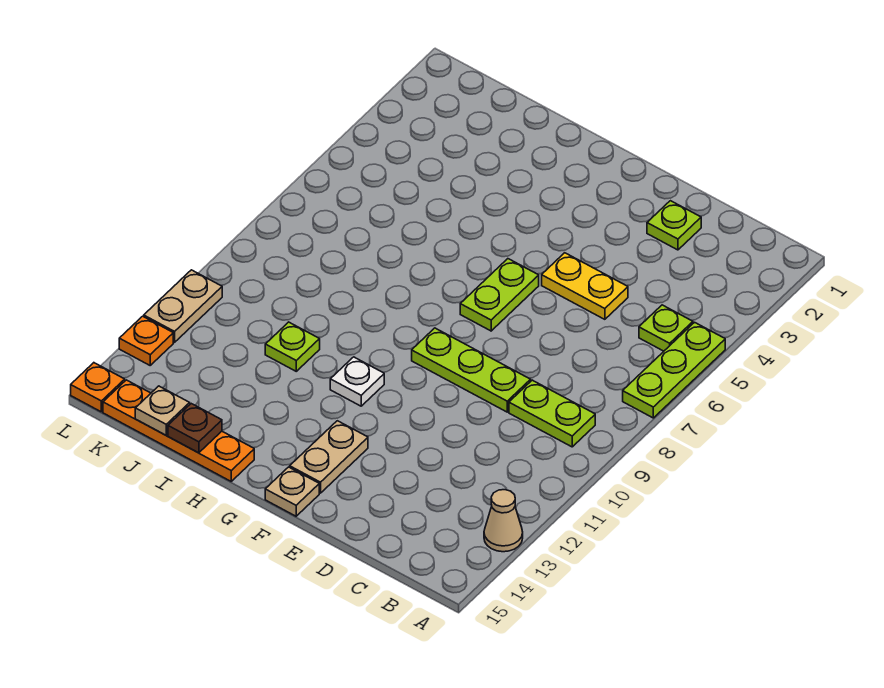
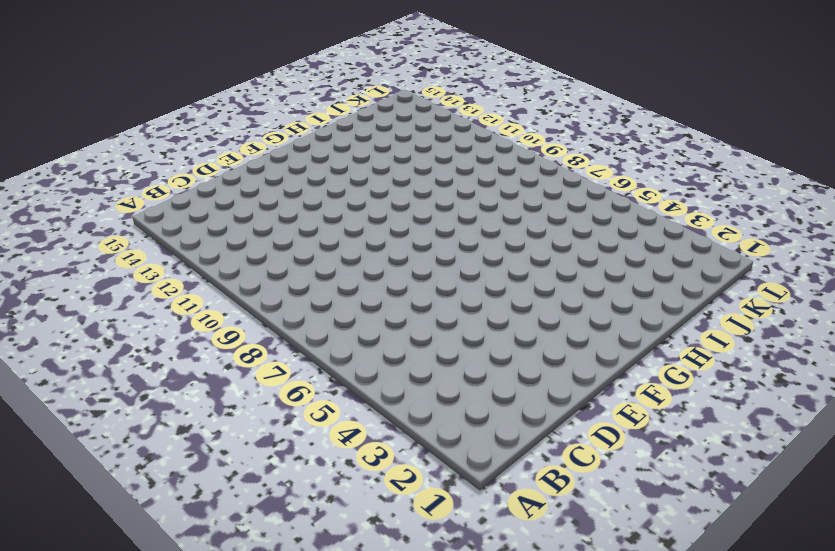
none -> lime 1x3 plate [623,322,725,418]
none -> tan 1x1 cone [484,490,523,552]
none -> lime 1x1 plate [639,305,693,351]

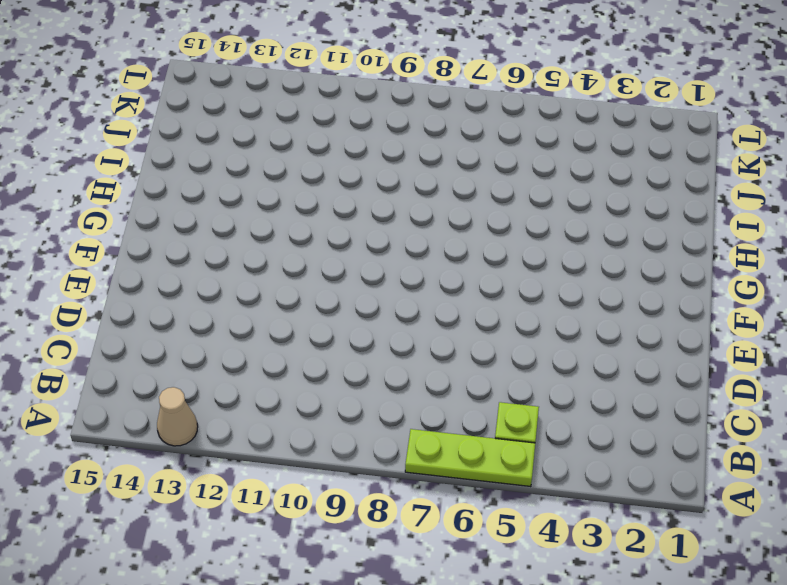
none -> lime 1x2 plate [509,380,595,447]
none -> lime 1x1 plate [647,201,701,250]
none -> yellow 1x2 plate [542,253,628,319]

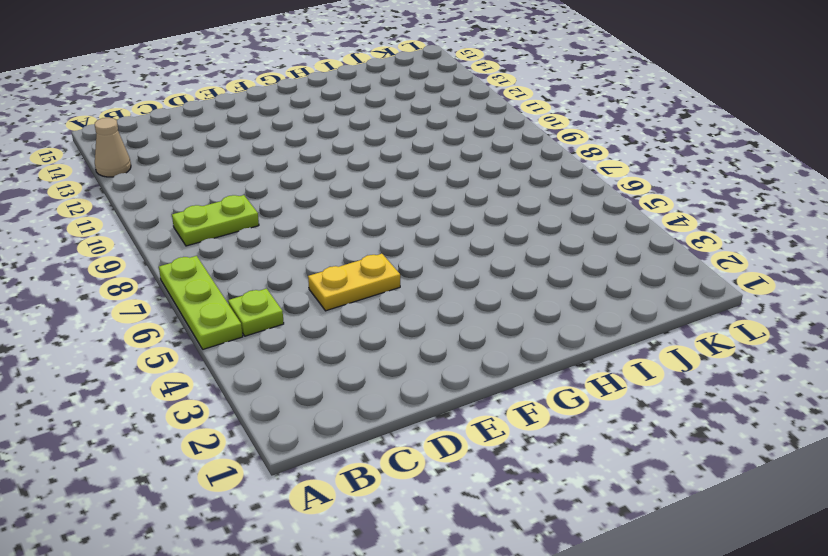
none -> lime 1x1 plate [647,201,701,250]
none -> lime 1x3 plate [412,328,531,412]
none -> lime 1x2 plate [460,259,539,331]

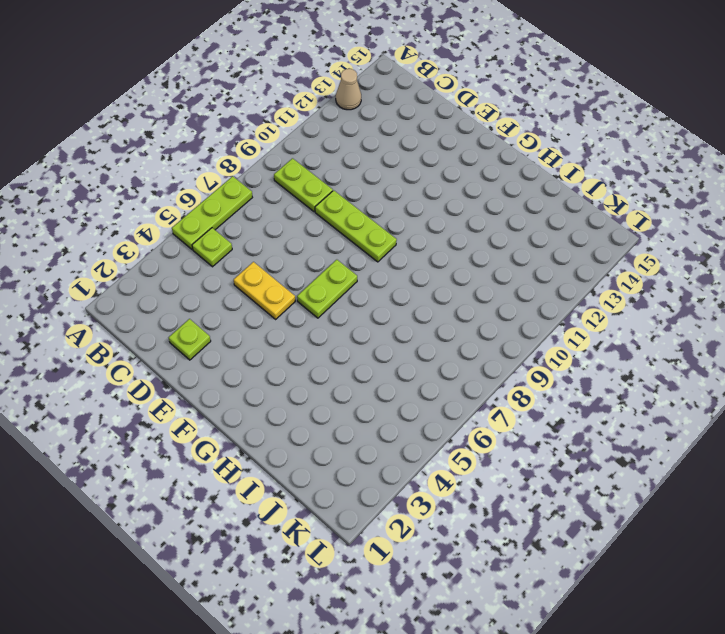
none -> tan 1x2 plate [290,421,368,493]
none -> tan 1x1 plate [265,467,319,516]
none -> white 1x1 plate [330,357,384,406]

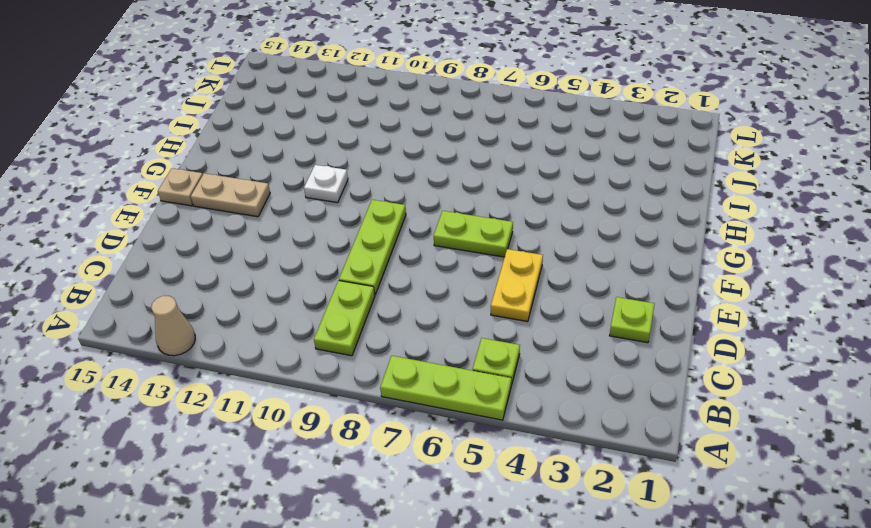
none -> orange 1x4 plate [103,380,254,481]
none -> lime 1x1 plate [265,322,320,371]
none -> tan 1x2 plate [144,270,222,342]

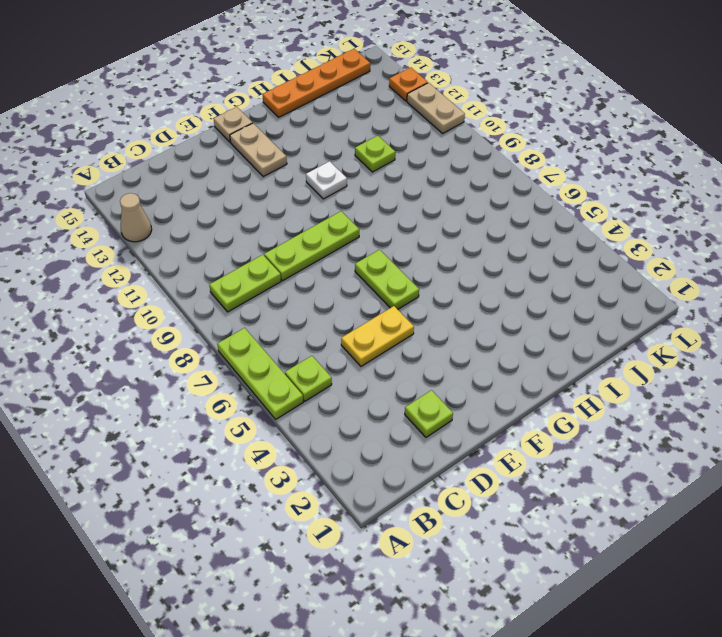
none -> orange 1x1 plate [71,363,125,412]
none -> brown 1x1 plate [168,404,222,453]
none -> tan 1x1 plate [135,386,190,435]

